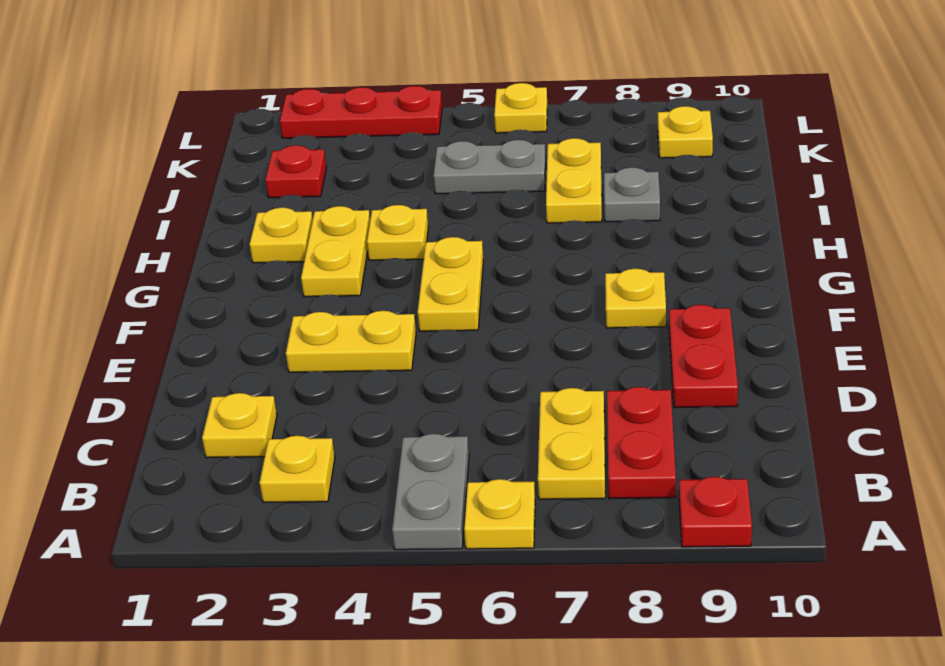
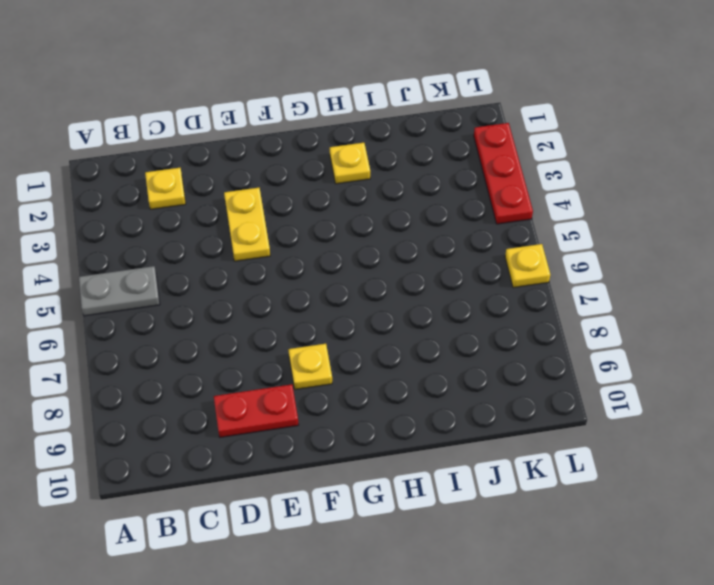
none -> yellow 1x1 plate [464,479,535,549]
none -> red 1x1 plate [679,477,752,547]
none -> yellow 1x1 plate [259,436,335,502]

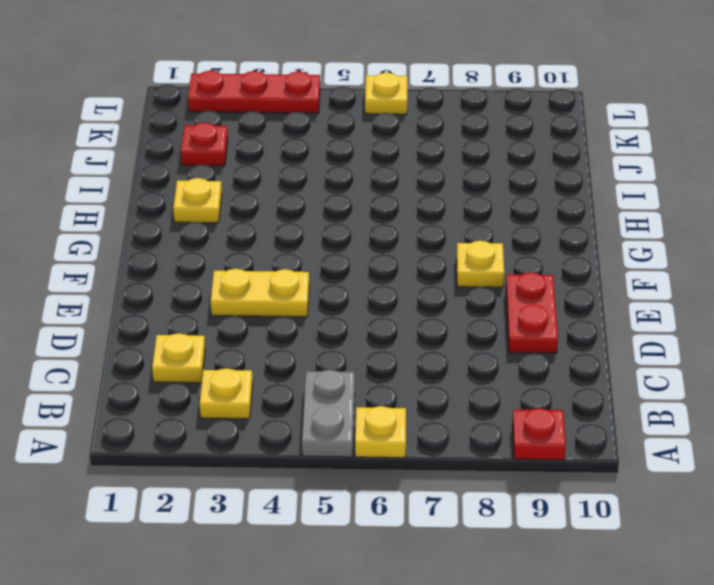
none -> yellow 1x2 plate [538,388,605,499]
none -> red 1x2 plate [607,387,676,499]
none -> yellow 1x2 plate [418,237,483,331]

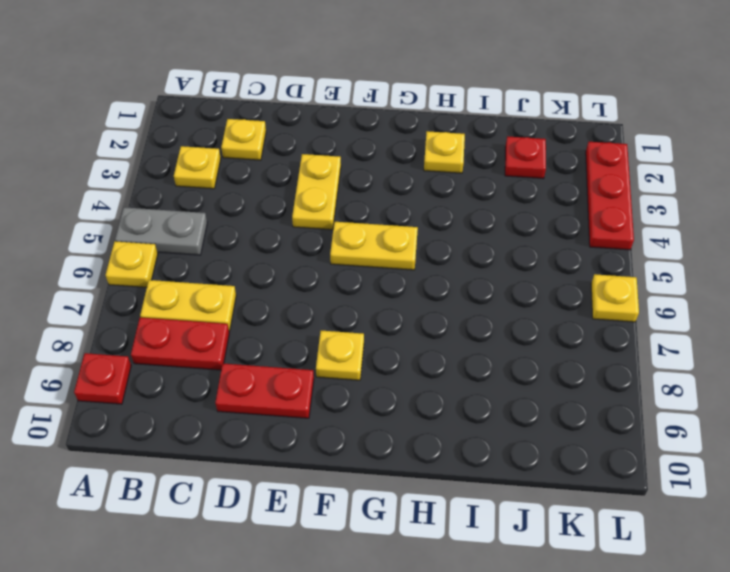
none -> yellow 1x2 plate [301,206,370,297]
none -> yellow 1x1 plate [367,205,428,260]
none -> yellow 1x2 plate [546,138,602,223]

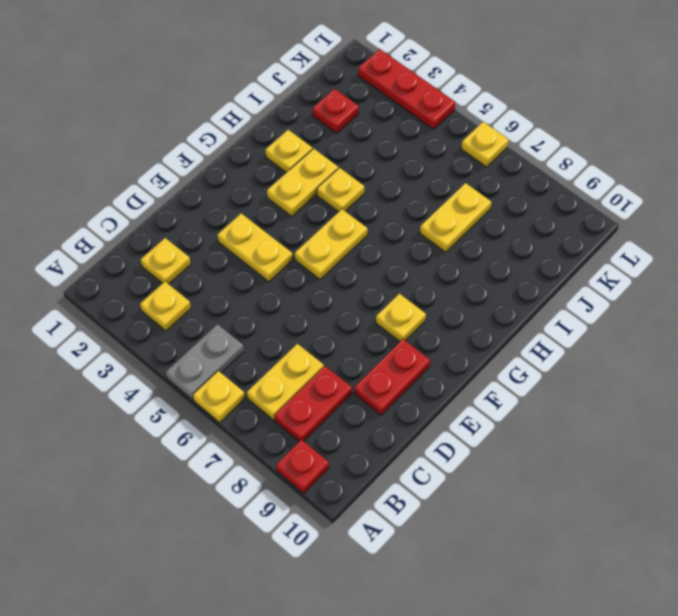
none -> grey 1x1 plate [604,167,660,222]
none -> grey 1x2 plate [433,140,546,194]
none -> yellow 1x1 plate [658,106,713,158]

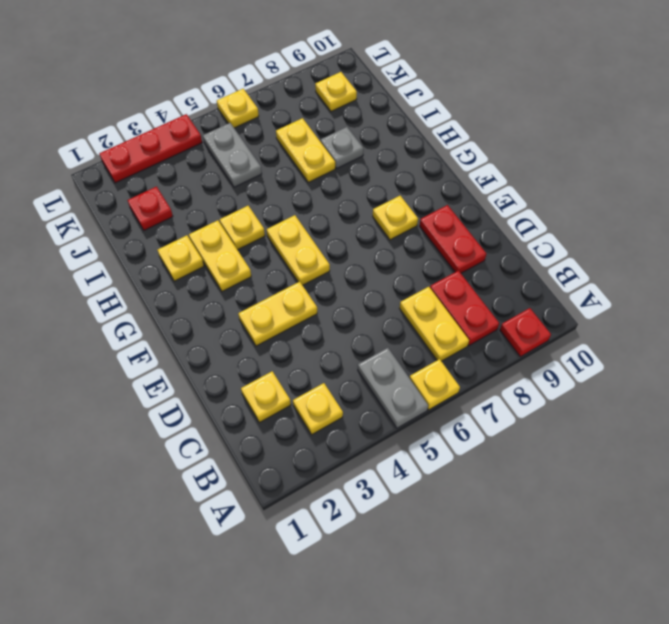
grey 1x2 plate [203,123,262,187] -> grey 1x2 plate turned to [433,140,546,194]

